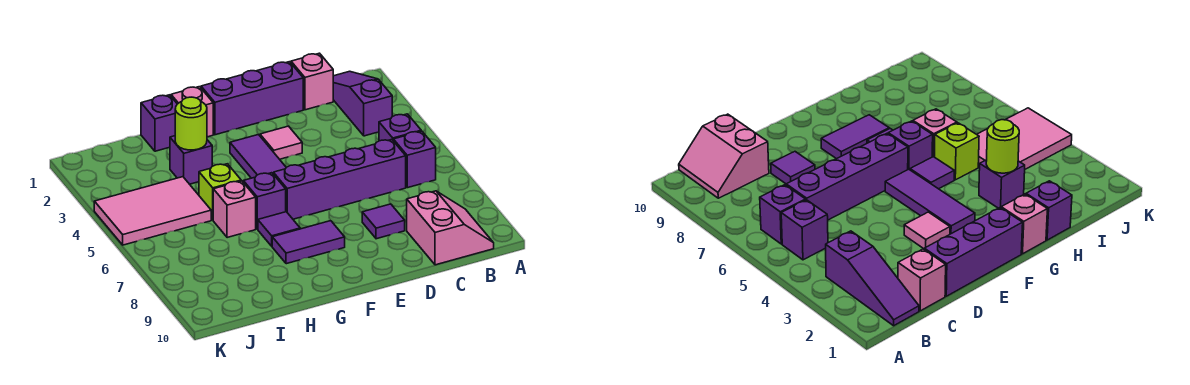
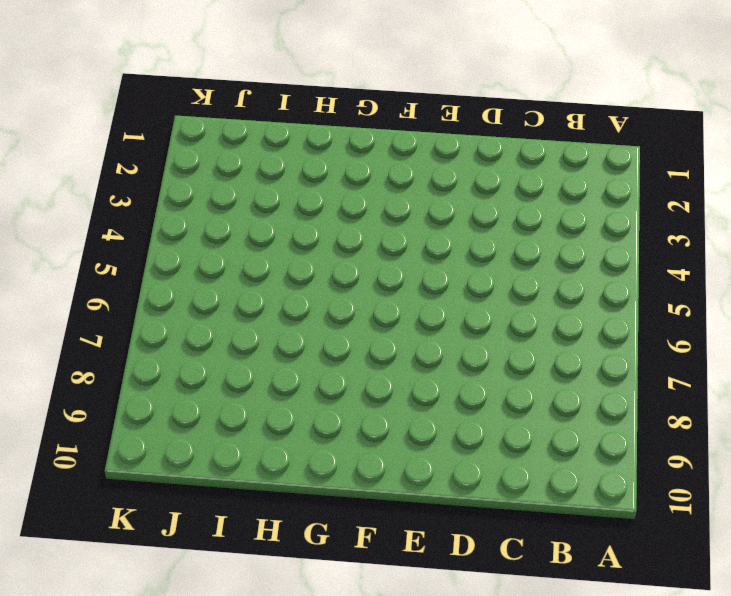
none -> purple 1x3 slope [333,71,392,136]
none -> purple 1x1 brick [379,114,421,141]
none -> purple 1x1 brick [393,131,436,188]

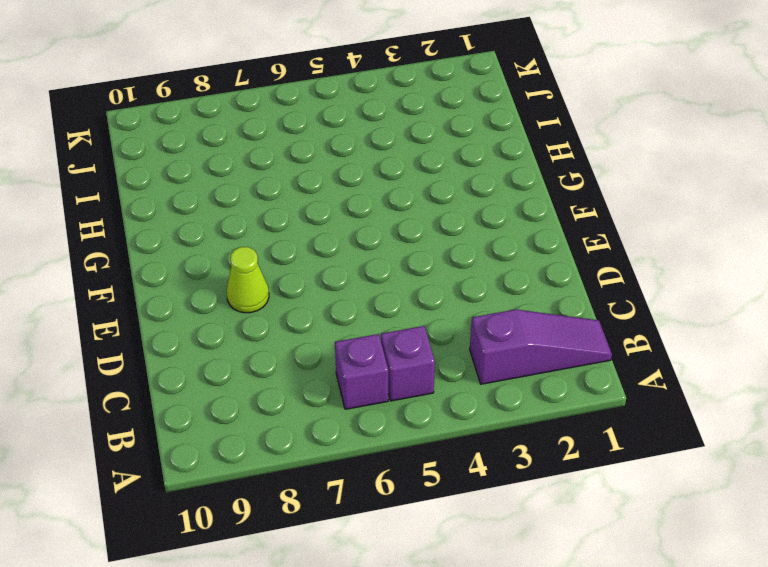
lime 1x1 cone [227,247,269,313] -> none
none -> pink 2x2 slope [407,191,494,265]
none -> pink 1x1 brick [291,53,333,110]
none -> purple 1x4 brick [273,140,406,219]

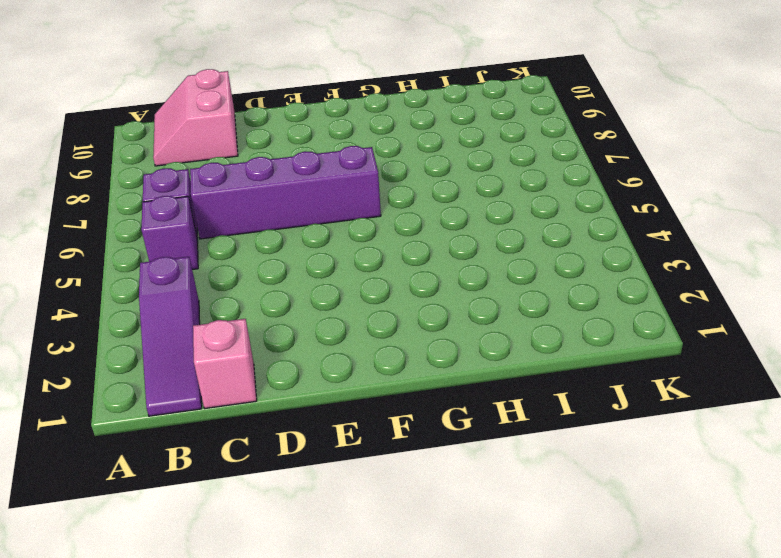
none -> purple 1x3 brick [201,62,303,135]
none -> purple 1x1 tile [362,204,405,239]
none -> pink 1x1 tile [260,126,302,159]

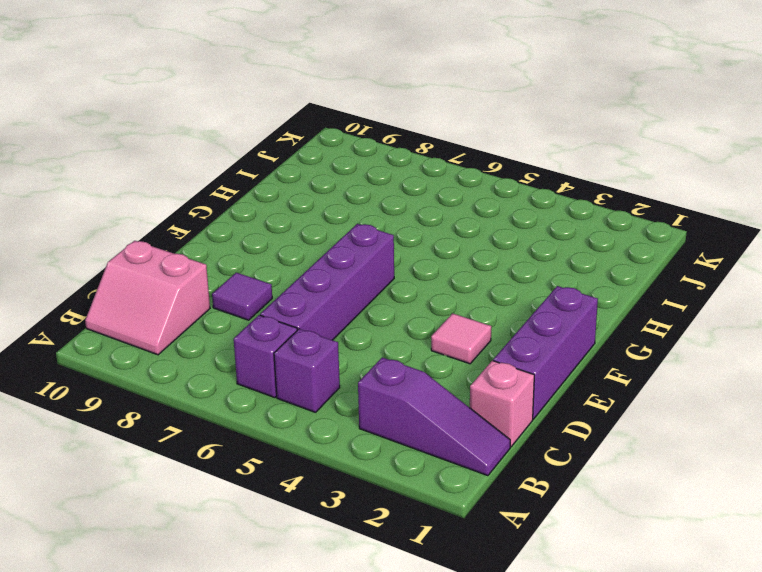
none -> purple 1x3 tile [230,134,286,178]
none -> purple 1x2 tile [272,221,345,264]
none -> pink 1x1 brick [171,87,213,137]

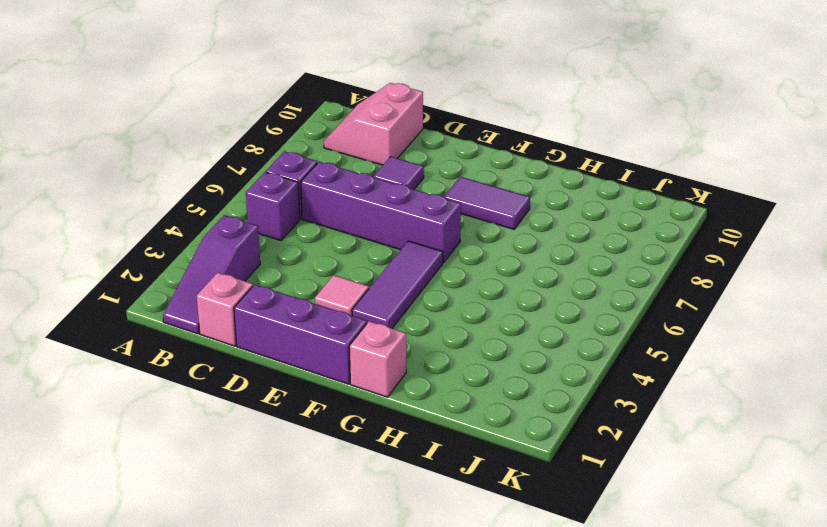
none -> purple 1x1 tile [910,157,954,189]
none -> purple 1x1 brick [243,173,286,229]
none -> purple 1x1 tile [258,212,300,246]

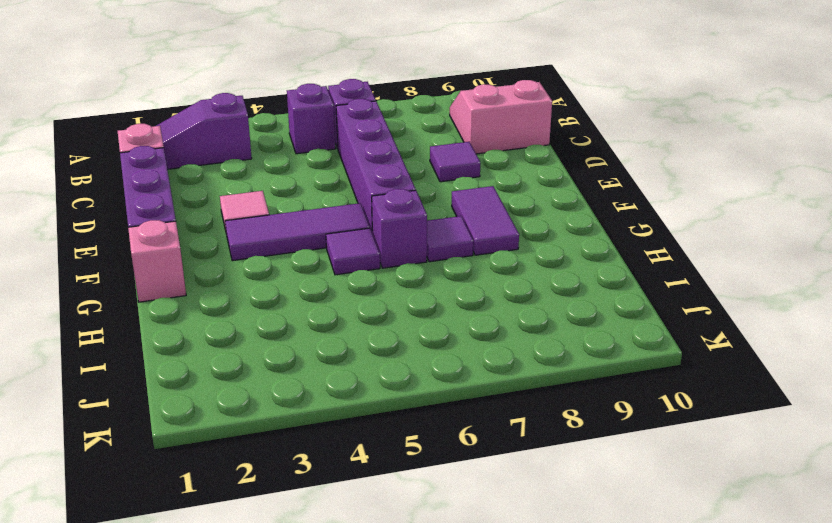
none -> purple 1x1 brick [141,95,177,151]
none -> purple 1x1 brick [170,136,212,184]
none -> lime 1x1 brick [199,164,241,220]

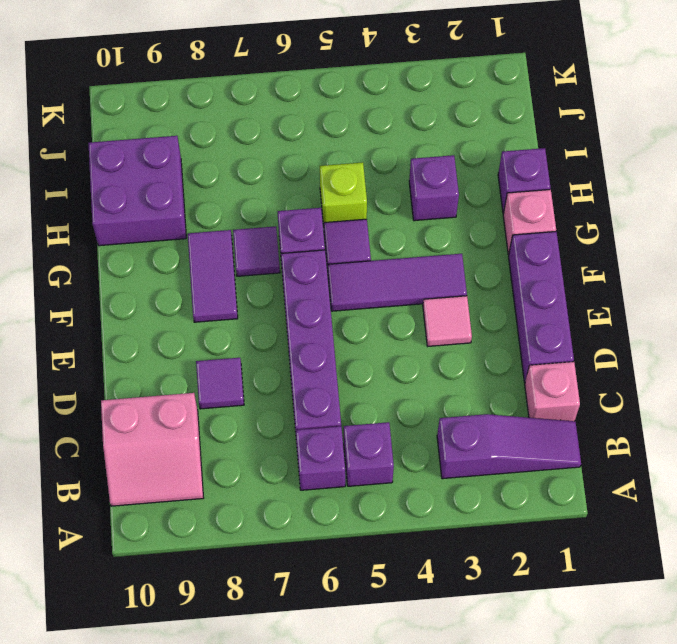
purple 2x2 brick [88,136,186,246] -> none
none -> pink 1x1 brick [213,181,256,238]
none -> pink 2x3 tile [94,177,211,245]
none -> lime 1x1 round brick [175,97,207,150]

